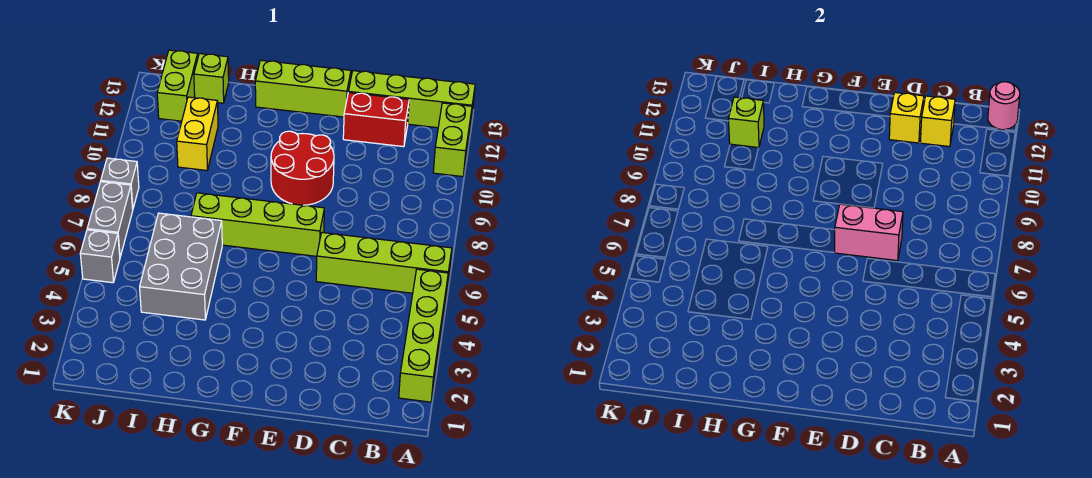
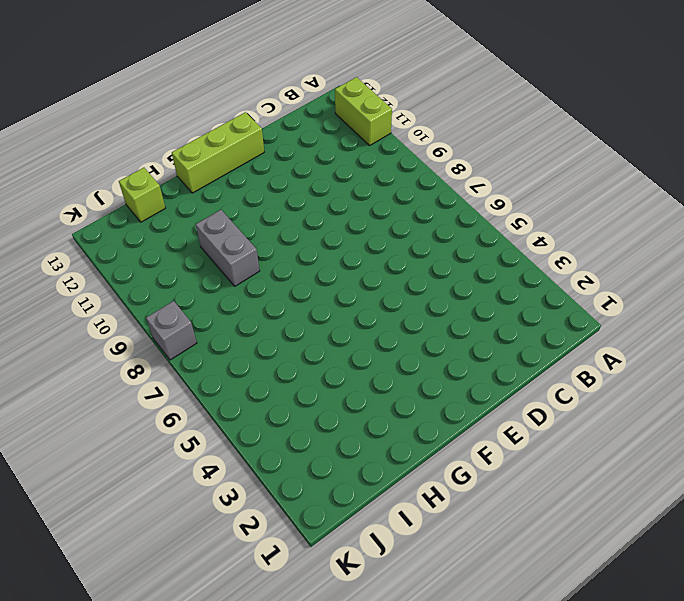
grey 1x2 brick [196,210,260,286] -> grey 1x2 brick moved to [87,182,133,257]
none -> lime 1x4 brick [399,269,448,402]
none -> lime 1x4 brick [316,233,452,293]
none -> lime 1x4 brick [348,71,475,128]

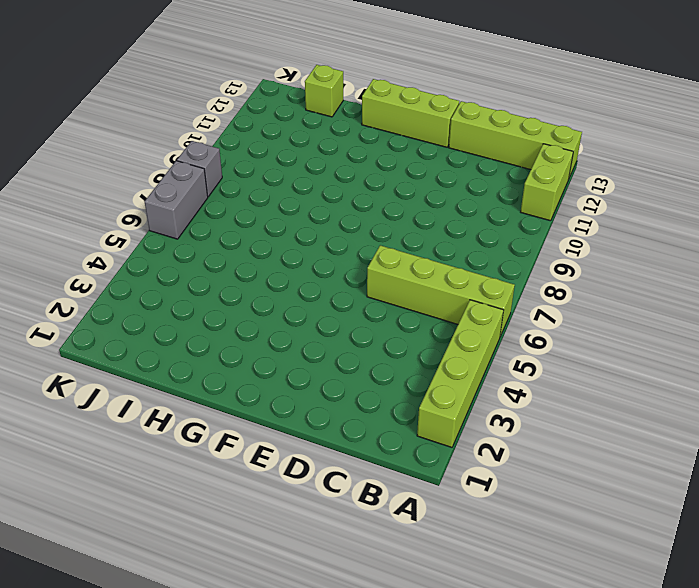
none -> red 1x2 brick [343,92,409,147]
none -> lime 1x4 brick [191,193,324,256]
none -> red 2x2 round brick [271,131,334,205]

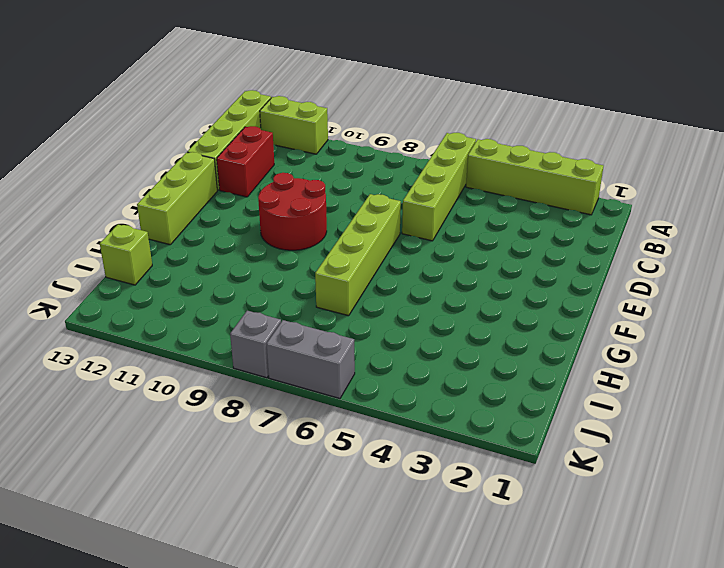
none -> grey 2x3 brick [140,213,222,320]
none -> yellow 1x2 brick [177,97,218,170]
none -> lime 1x2 brick [157,50,198,121]

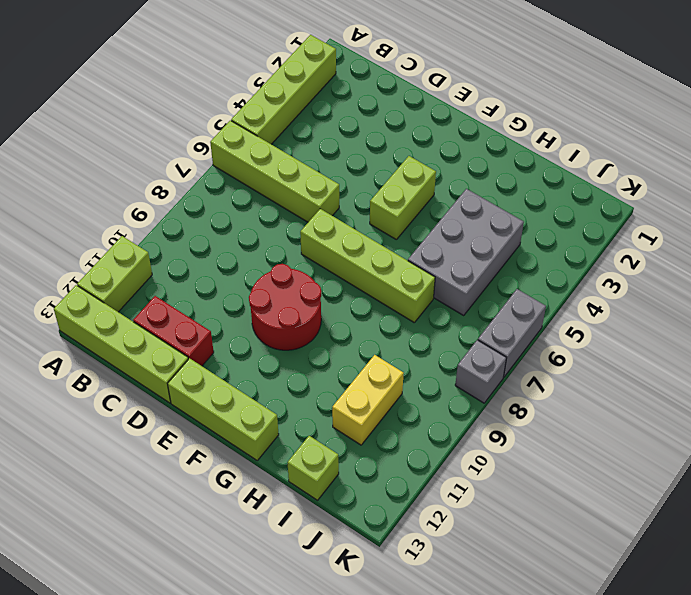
lime 1x2 brick [370,156,436,239] -> lime 1x2 brick moved to [157,50,198,121]
none -> grey 1x1 brick [80,230,120,283]
none -> pink 1x1 round brick [988,82,1020,130]
none -> yellow 1x1 brick [920,96,955,147]

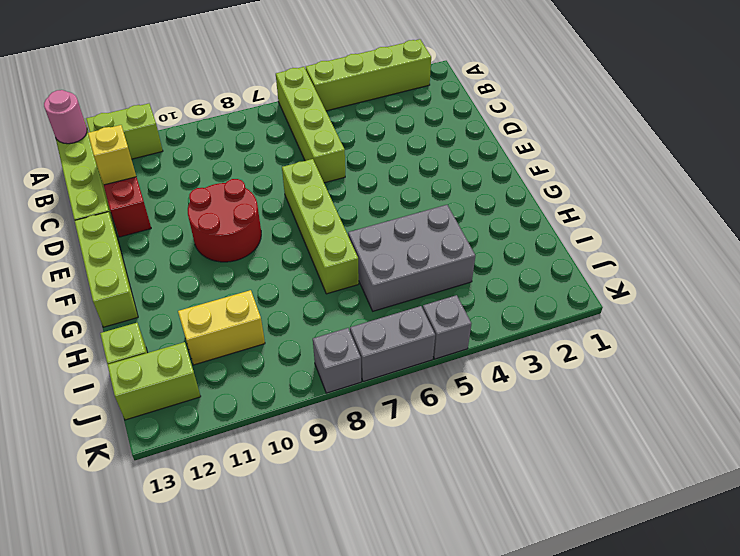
none -> pink 1x2 brick [834,204,903,261]
none -> yellow 1x1 brick [889,93,924,143]
none -> lime 1x1 brick [729,97,764,148]

